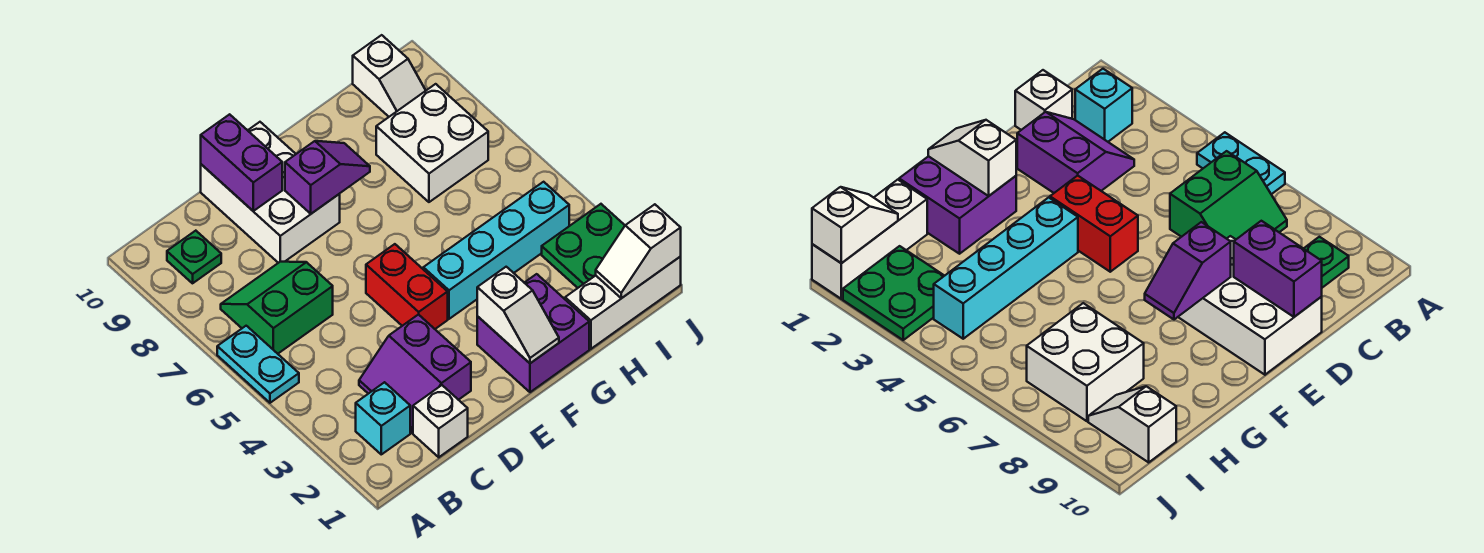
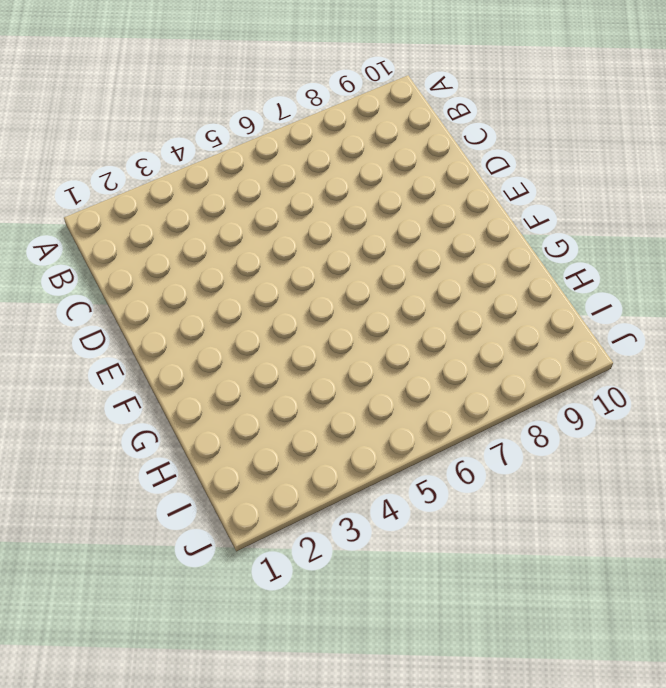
none -> cyan 1x2 plate [217,326,299,403]
none -> cyan 1x1 brick [356,382,410,454]
none -> green 2x2 slope [221,262,333,354]

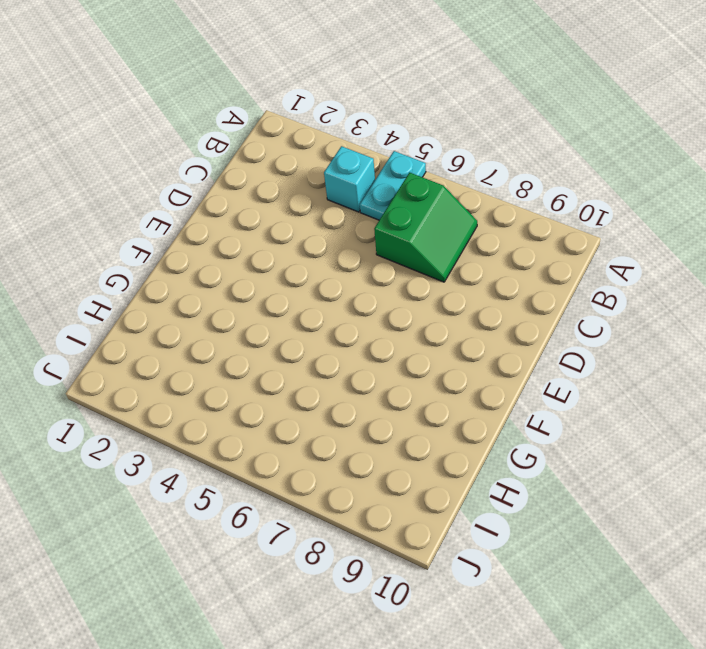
cyan 1x2 plate [360,151,426,220] -> cyan 1x2 plate turned to [217,326,299,403]
cyan 1x1 brick [324,146,375,212] -> cyan 1x1 brick moved to [356,382,410,454]
none -> green 1x1 plate [167,231,221,283]
none -> white 1x1 brick [413,385,468,457]
none -> purple 2x2 slope [359,314,471,433]

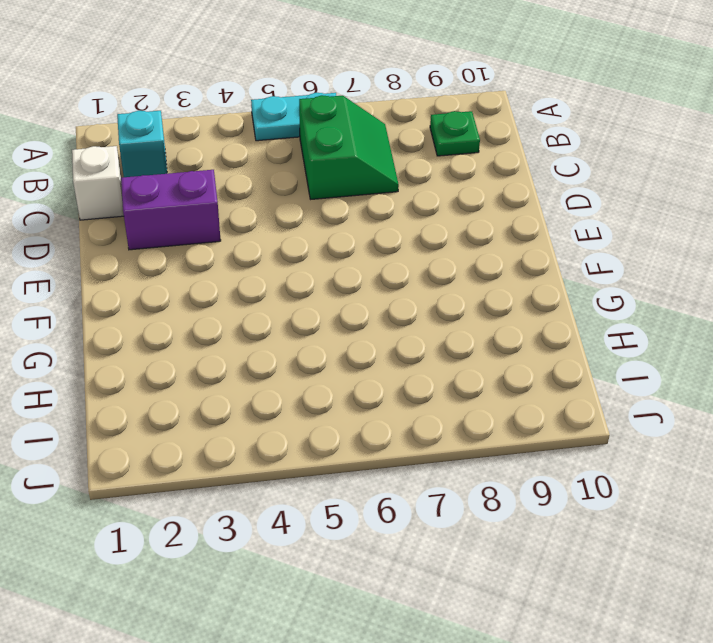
none -> white 2x3 brick [201,122,340,263]
none -> red 1x2 brick [366,244,448,329]
none -> purple 2x2 brick [477,274,589,392]

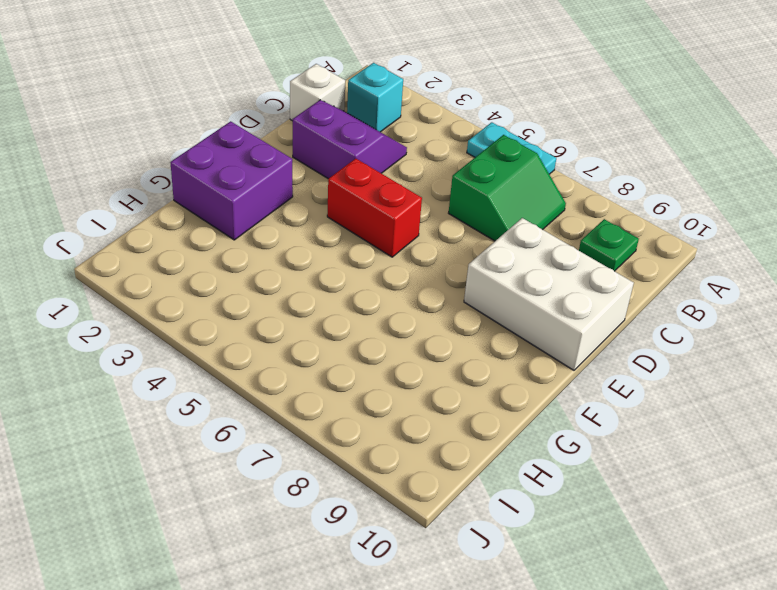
none -> cyan 1x4 brick [423,182,569,319]
none -> white 1x3 brick [565,257,681,349]
none -> white 2x2 brick [376,84,488,202]

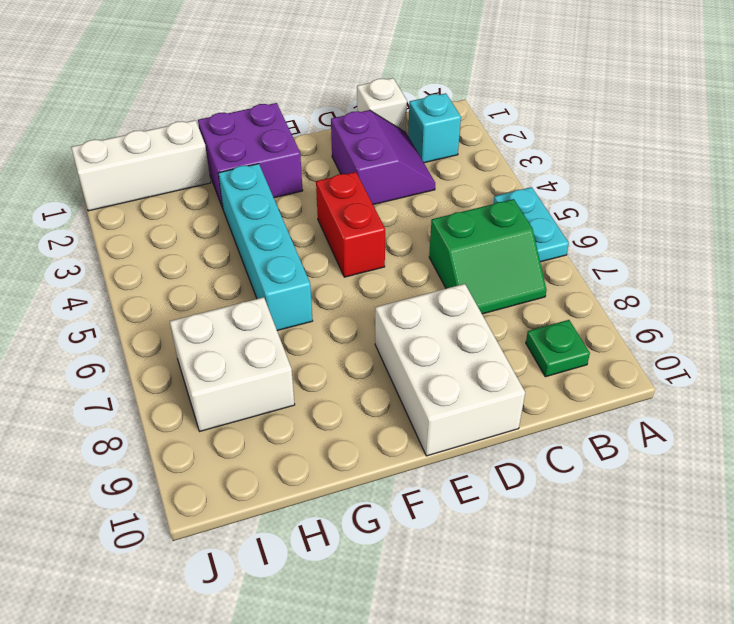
cyan 1x4 brick [218,164,313,331] -> cyan 1x4 brick turned to [423,182,569,319]
none -> green 2x2 plate [542,204,625,288]
none -> white 1x2 slope [353,35,426,117]
none -> purple 1x2 brick [201,114,282,211]

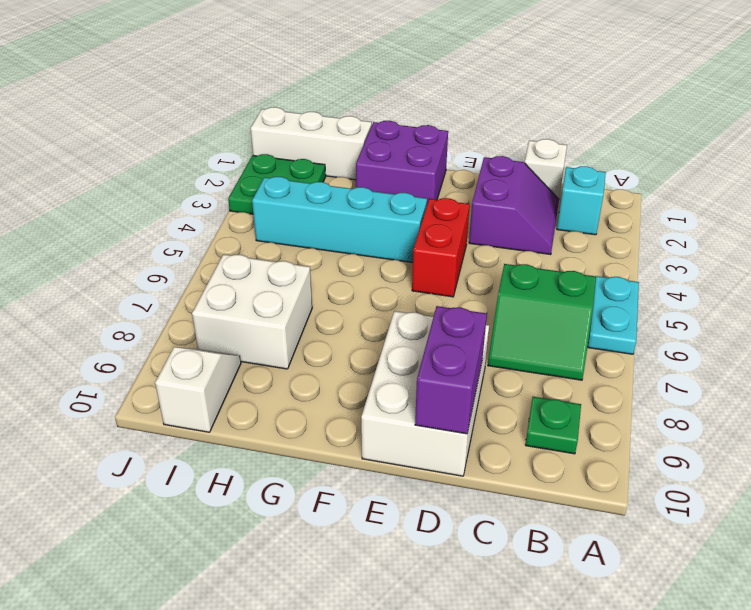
none -> purple 1x2 slope [285,141,370,214]
none -> white 1x2 slope [477,267,559,363]
none -> white 1x2 slope [596,204,681,298]

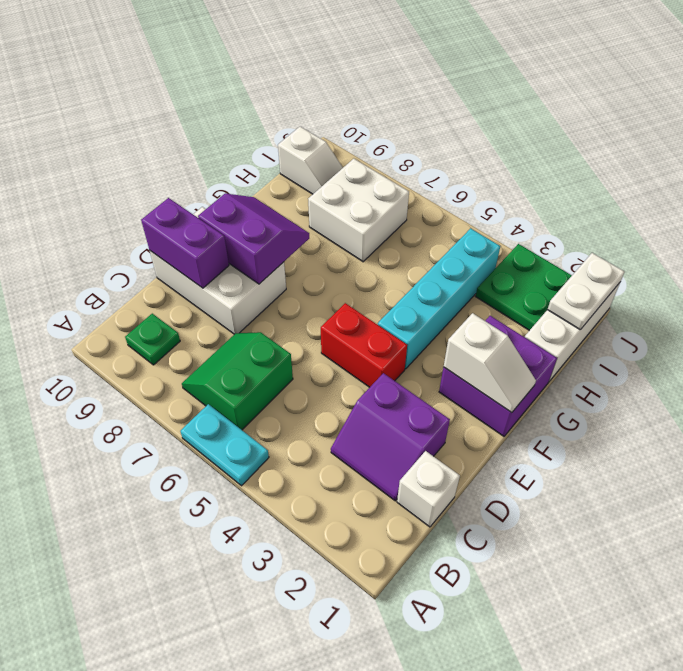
purple 2x2 slope [198,194,309,284] -> purple 1x2 slope [285,141,370,214]
white 1x2 plate [547,253,625,330] -> white 1x2 slope [596,204,681,298]
none -> cyan 1x1 brick [356,382,410,454]

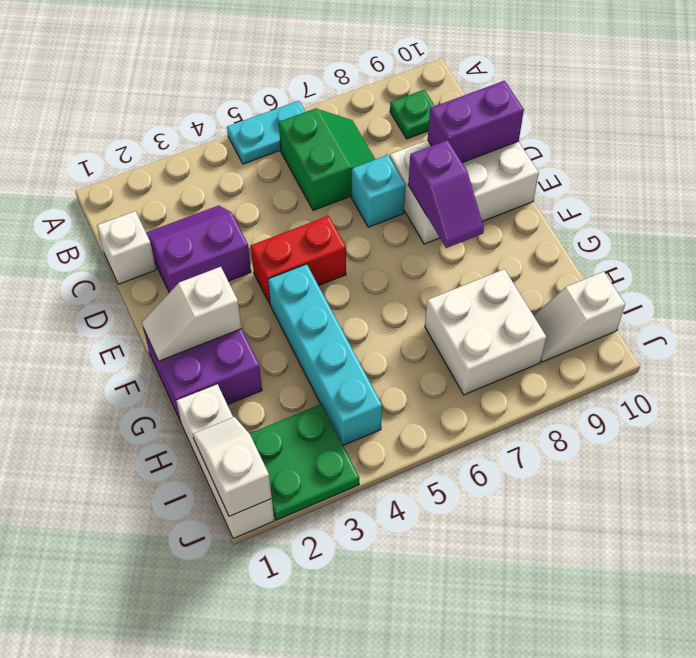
cyan 1x1 brick [351,155,406,227] -> cyan 1x1 brick moved to [356,382,410,454]

